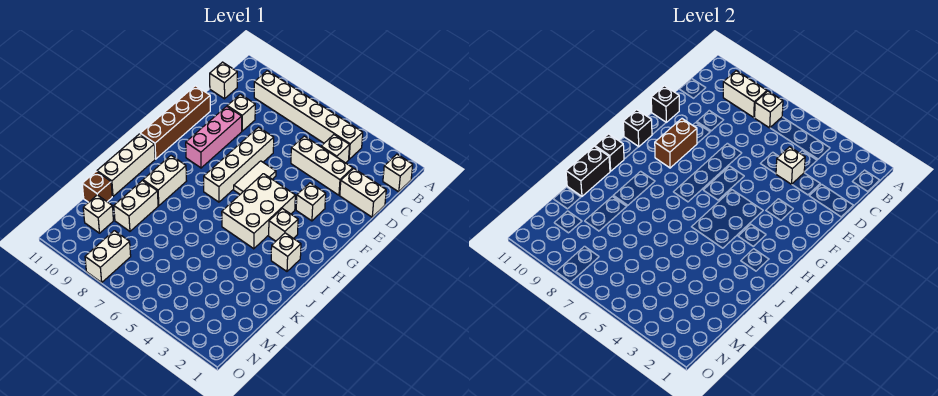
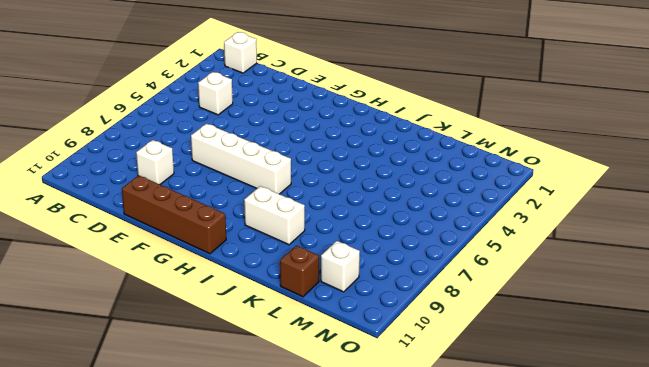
none -> white 1x6 brick [254,71,363,159]
none -> white 1x1 brick [210,62,237,99]
none -> white 1x2 brick [340,168,386,217]

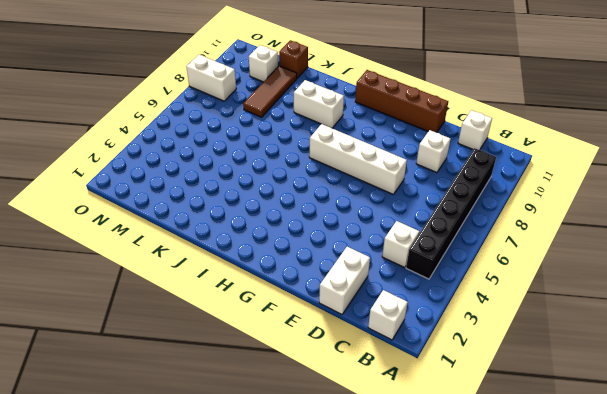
black 1x6 brick [406,148,496,279] -> white 1x6 brick [254,71,363,159]
brown 1x3 tile [243,66,297,117] -> white 1x2 brick [114,181,158,231]
none -> white 1x3 brick [291,136,353,195]
none -> pink 1x3 brick [186,106,242,168]
none -> white 1x1 brick [296,183,326,221]

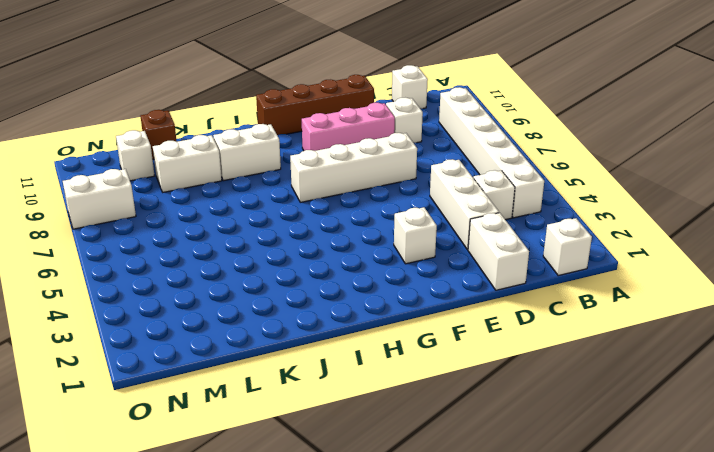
none -> white 1x2 tile [234,161,276,194]
none -> white 2x3 brick [222,174,295,249]
none -> white 1x1 brick [269,208,298,241]

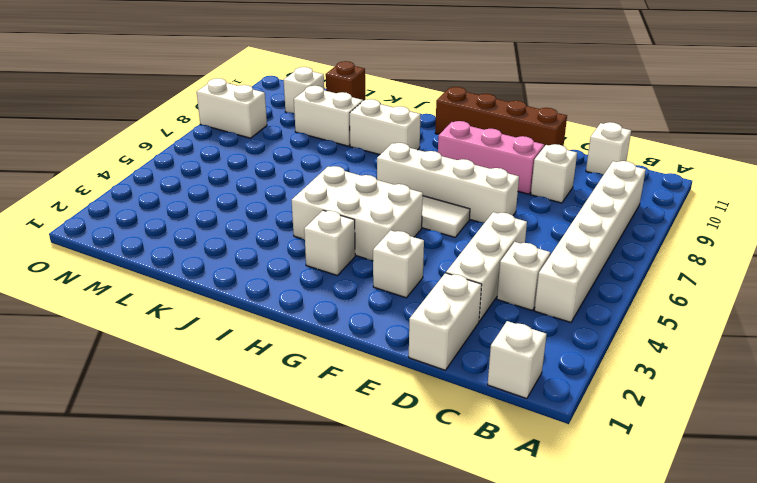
none -> white 1x1 brick [271,233,301,271]
none -> white 1x3 brick [97,134,155,196]
none -> white 1x1 brick [755,91,783,128]

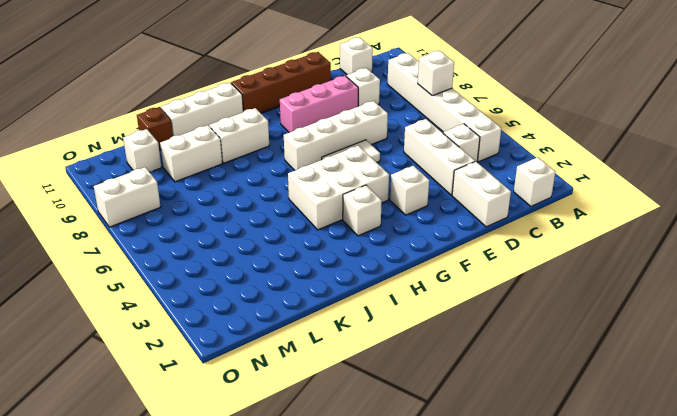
none -> white 1x1 brick [271,233,301,271]
none -> white 1x2 brick [723,71,767,118]
none -> white 1x1 brick [776,147,805,184]

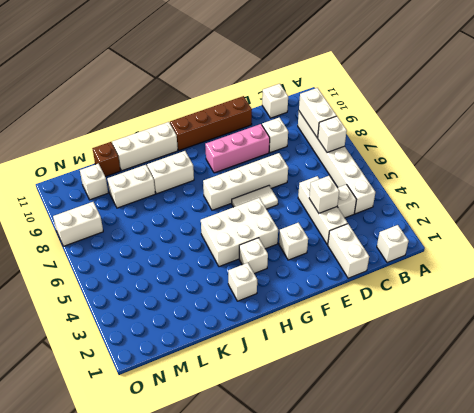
none -> black 1x1 brick [651,86,679,122]
none -> brown 1x2 brick [655,119,697,168]
none -> black 1x1 brick [623,110,652,147]

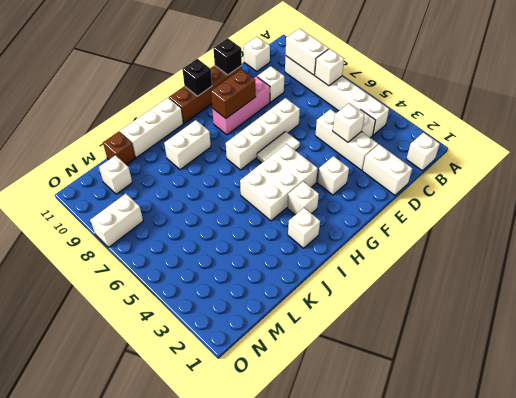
none -> white 1x2 brick [114,181,158,231]
none -> black 1x1 brick [595,134,624,171]
none -> black 1x2 brick [566,146,610,196]

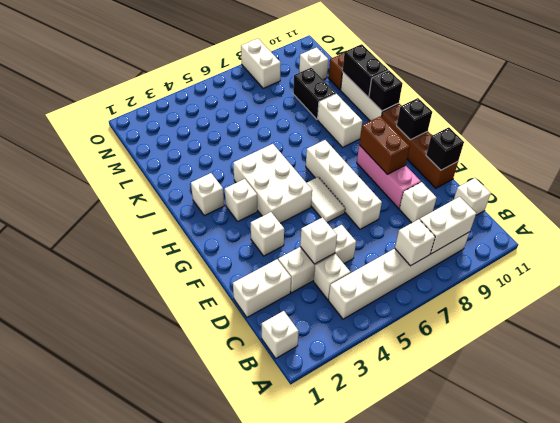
black 1x2 brick [293,68,336,119] -> white 1x2 brick [114,181,158,231]

